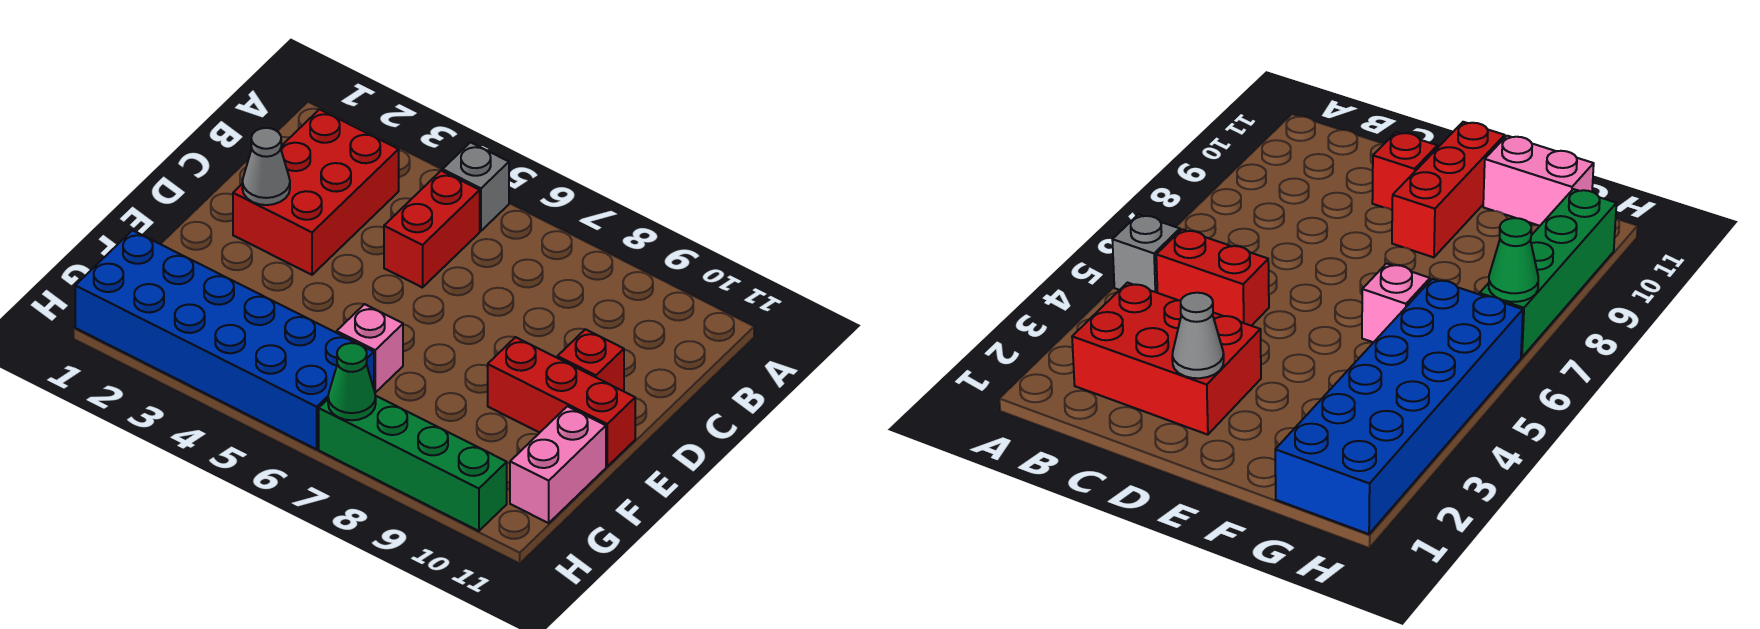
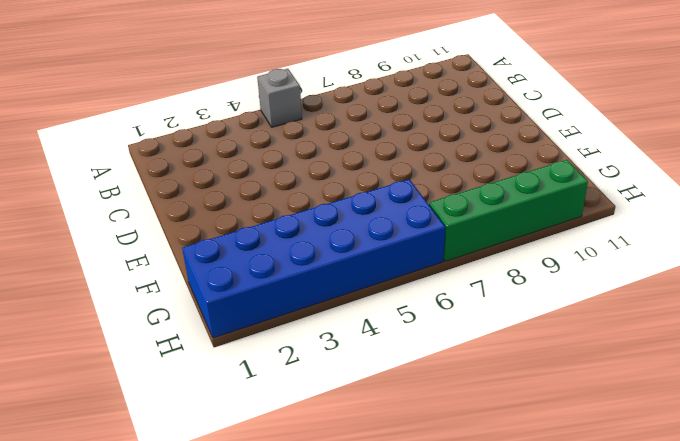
none -> red 2x3 brick [233,109,399,275]
none -> red 1x2 brick [384,171,480,288]

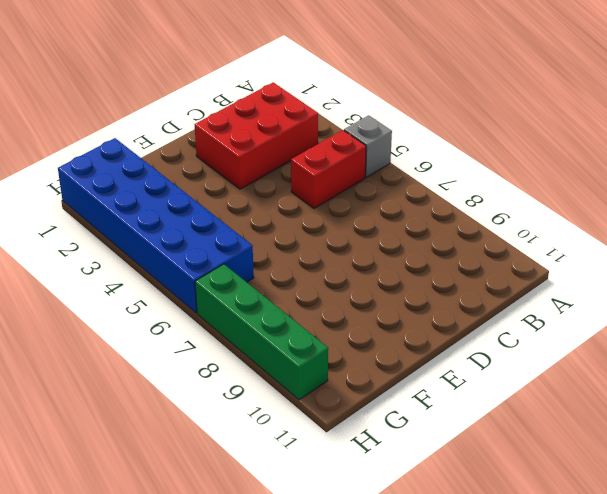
none -> red 1x1 brick [557,329,624,391]
none -> red 1x3 brick [488,337,635,466]

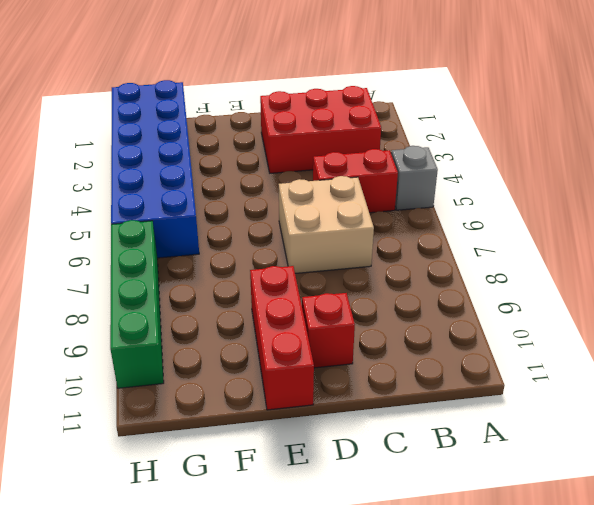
tan 2x2 brick [279,176,374,274] -> none
none -> pink 1x1 brick [337,304,403,393]
none -> pink 1x2 brick [510,406,606,523]

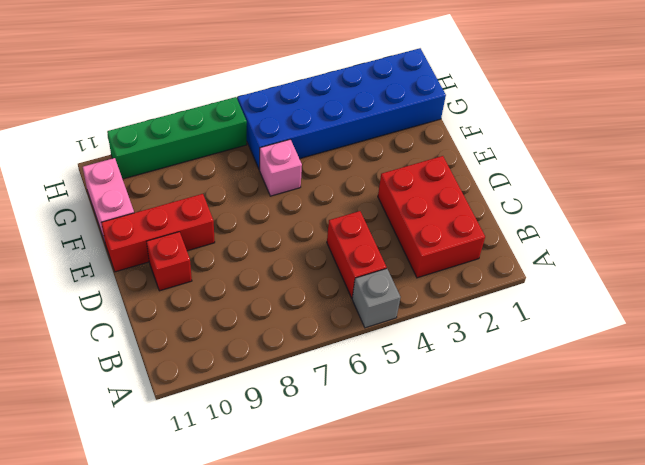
none -> grey 1x1 cone [242,128,290,205]
none -> green 1x1 cone [328,343,376,420]

